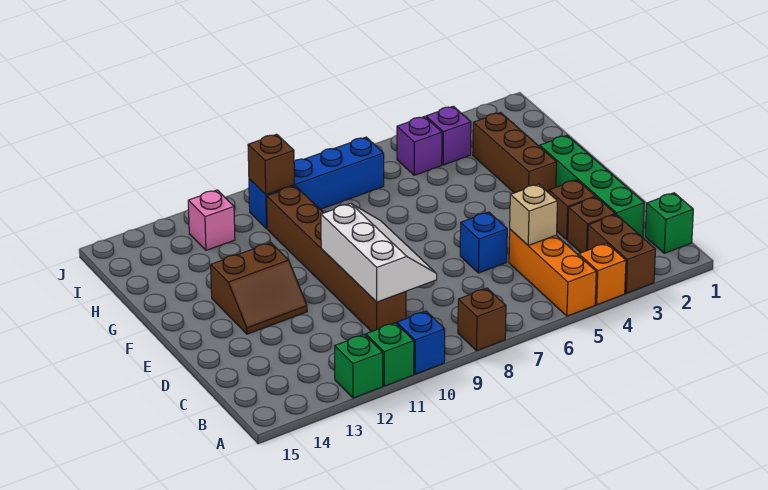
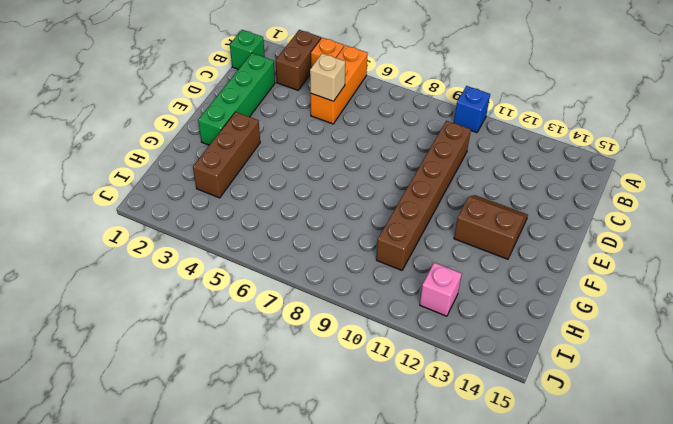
none -> brown 1x1 brick [458,288,506,351]
none -> green 1x1 brick [366,323,414,386]
none -> green 1x1 brick [335,335,383,398]

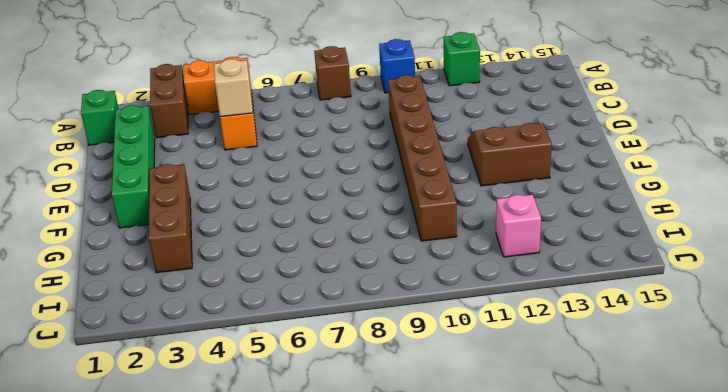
none -> green 1x1 brick [366,323,414,386]
none -> brown 1x1 brick [568,197,615,253]
none -> brown 1x1 brick [549,180,596,240]

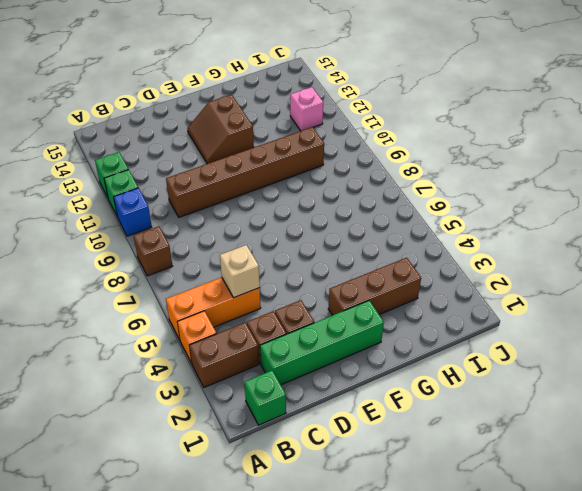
none -> blue 1x1 brick [460,212,507,273]
none -> purple 1x1 brick [426,106,471,165]
none -> purple 1x1 brick [397,117,442,175]

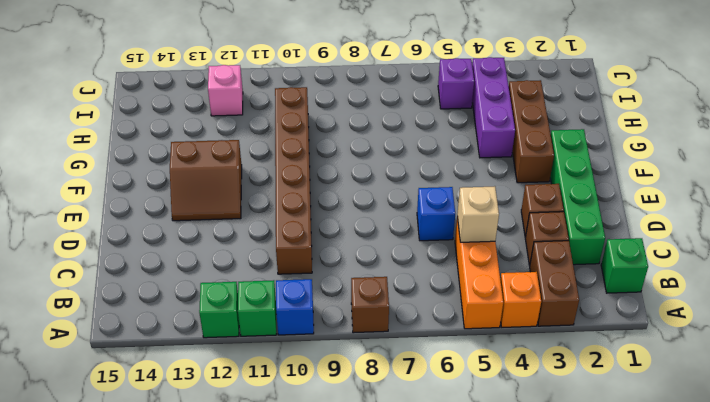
purple 1x3 brick [472,57,515,158] -> purple 1x1 brick [426,106,471,165]
none -> blue 1x4 brick [249,137,384,229]
none -> white 2x3 slope [321,203,437,302]
none -> brown 1x1 brick [248,134,294,195]

